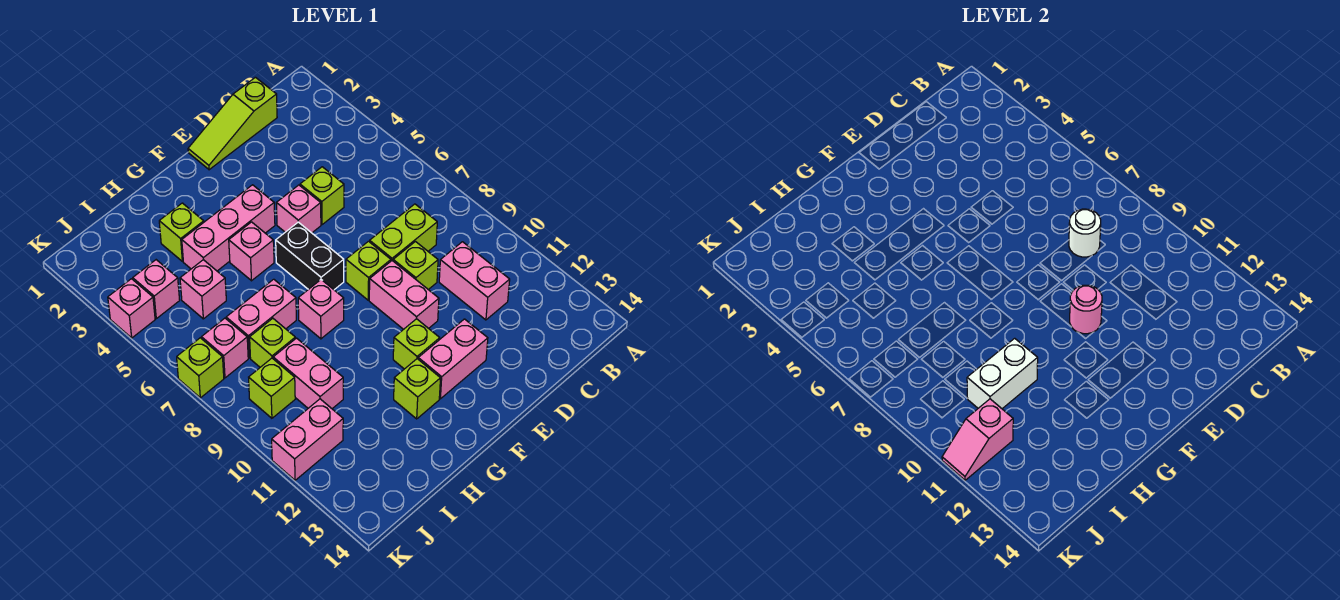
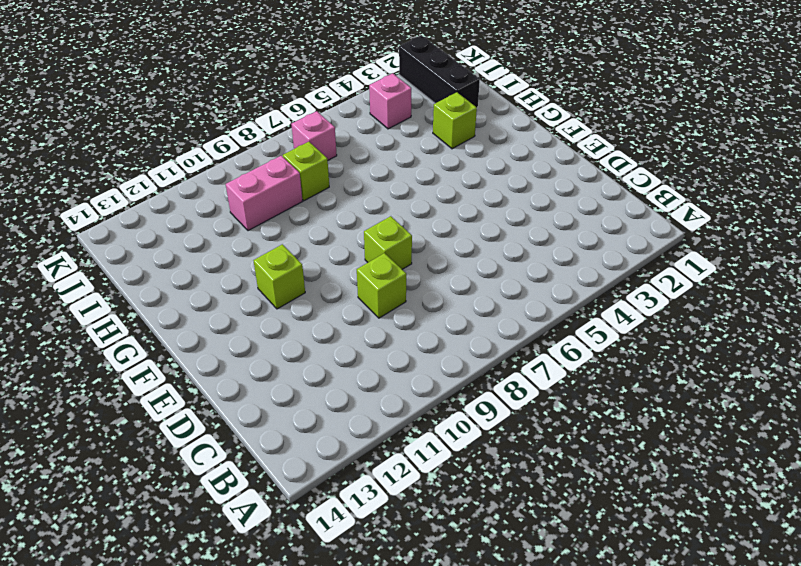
black 1x3 brick [399,35,480,108] -> none
none -> lime 1x3 slope [188,77,277,170]
none -> lime 1x2 brick [370,204,437,261]
none -> pink 1x2 brick [439,242,510,320]
none -> lime 1x1 brick [300,167,344,225]

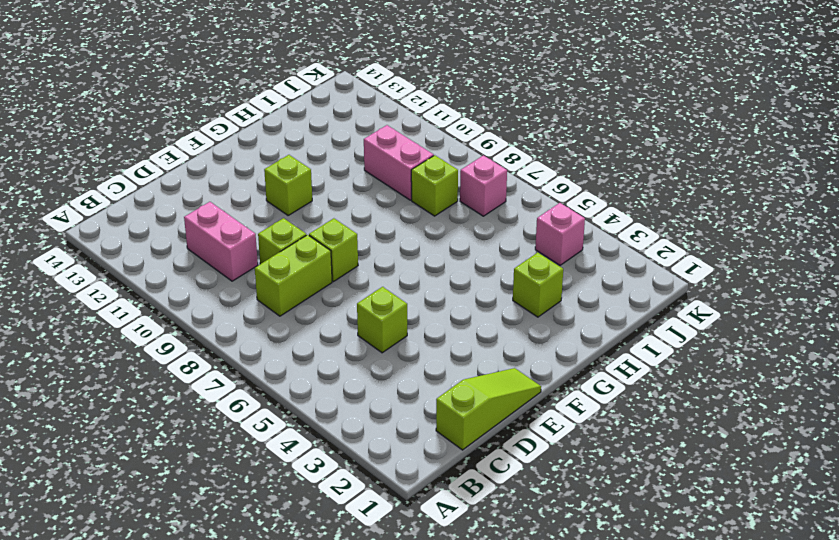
none -> pink 1x1 brick [276,185,321,233]
none -> pink 1x2 brick [369,261,439,329]
none -> pink 1x2 brick [418,319,488,399]
none -> pink 1x3 brick [182,185,275,271]

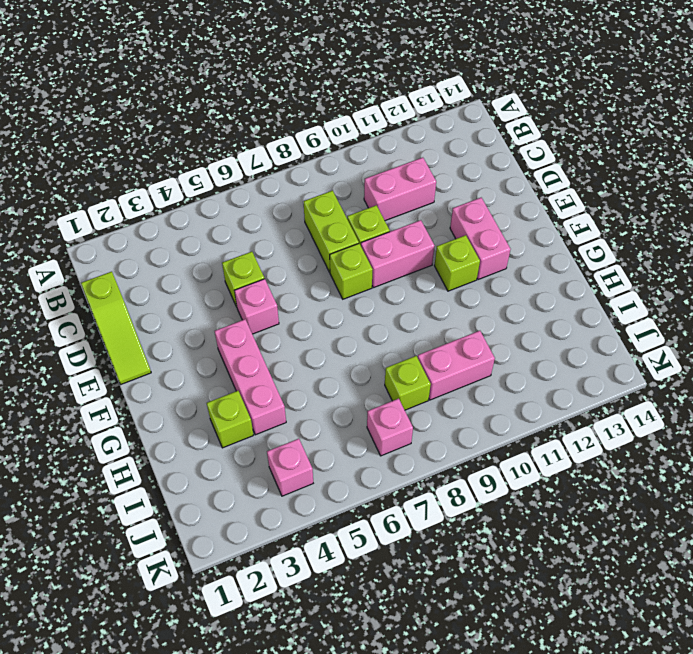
none -> black 1x2 brick [276,222,344,290]
none -> pink 1x1 brick [229,222,274,281]
none -> pink 1x1 brick [298,280,344,339]
none -> lime 1x1 brick [394,359,441,419]

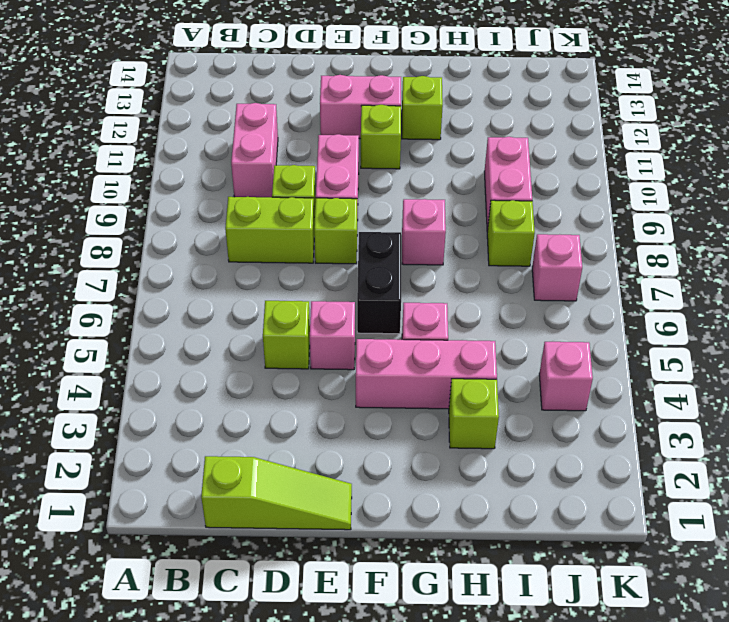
none -> pink 1x2 brick [226,279,296,358]
none -> pink 1x1 brick [180,260,226,319]
none -> lime 1x1 brick [249,358,295,418]
none -> pink 1x2 brick [272,399,343,480]

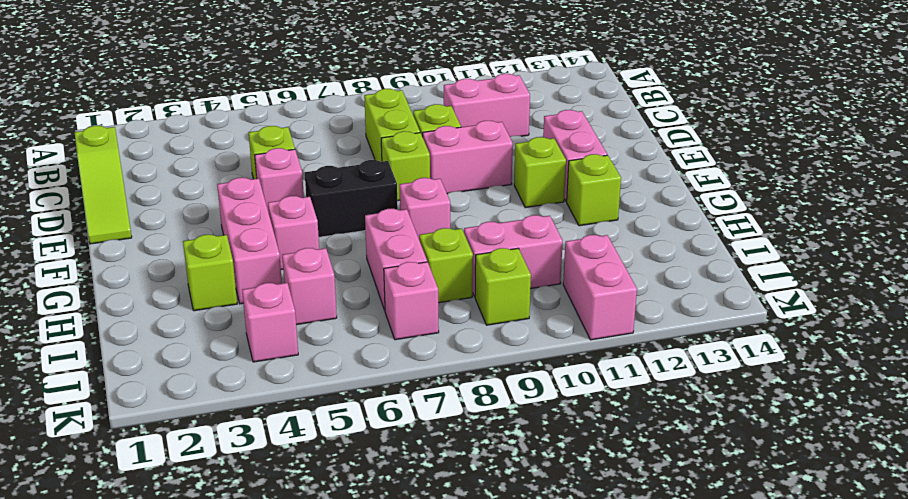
none -> pink 1x1 brick [108,279,155,338]
none -> lime 1x1 brick [177,338,224,398]
none -> white 1x1 round brick [1069,209,1101,257]
none -> pink 1x1 round brick [1070,285,1102,334]

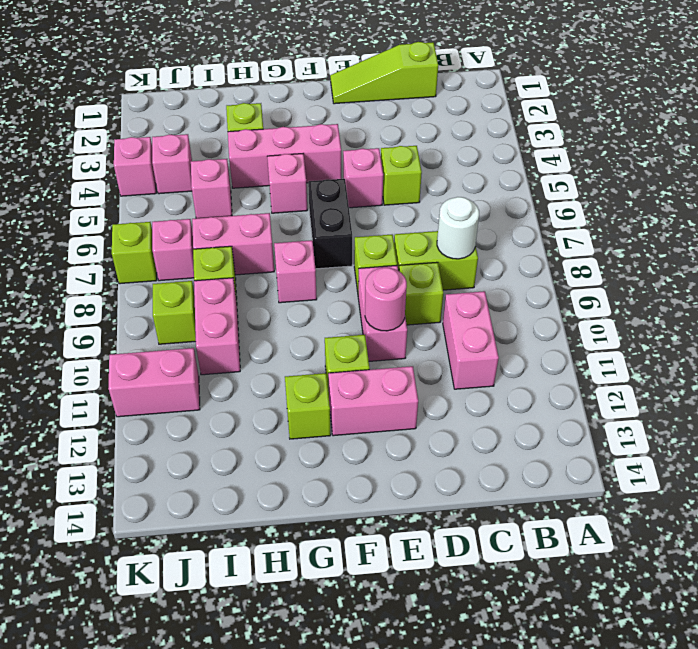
none -> white 1x2 brick [967,338,1038,409]
none -> pink 1x2 slope [942,399,1013,480]

